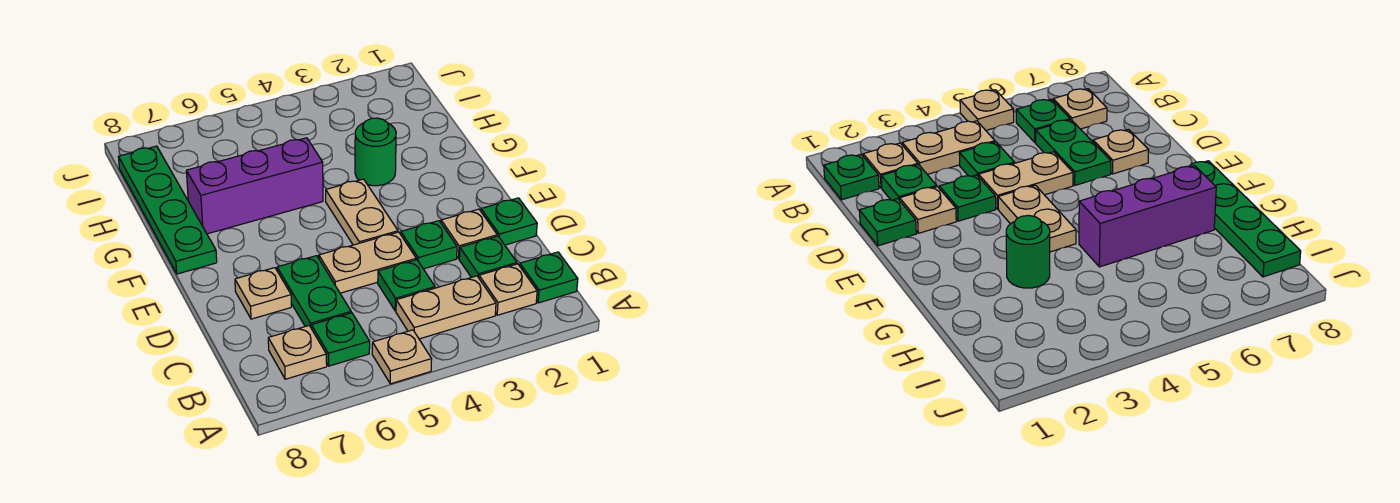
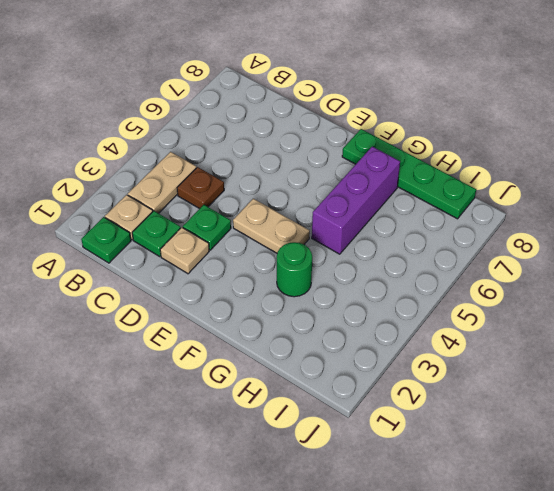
brown 1x1 plate [177,167,224,209] -> green 1x1 plate [378,260,435,311]
none -> tan 1x1 plate [372,330,432,384]
none -> green 1x1 plate [311,313,370,366]
none -> tan 1x1 plate [268,326,327,379]

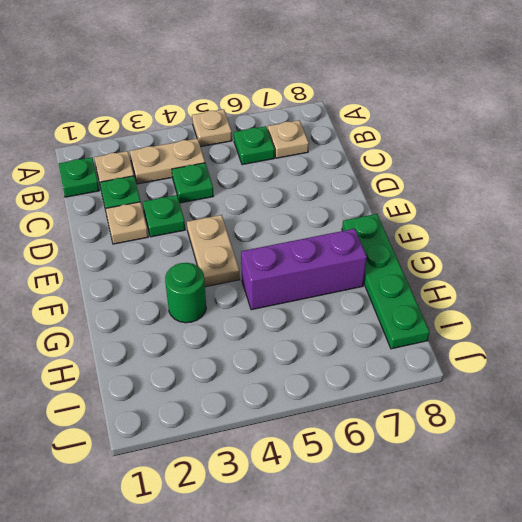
none -> green 1x2 plate [277,256,351,329]
none -> green 1x1 plate [481,198,537,245]
none -> tan 1x2 plate [319,232,416,293]

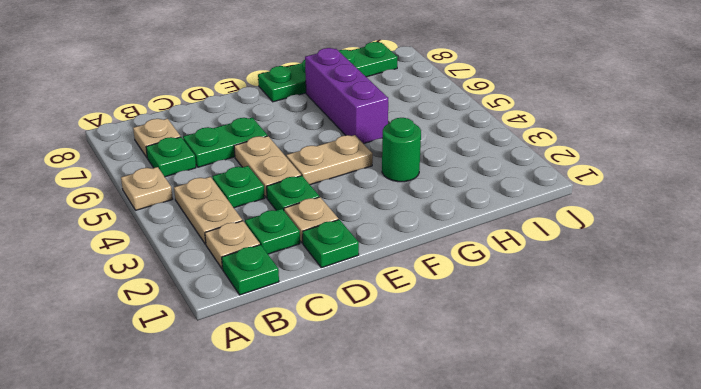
none -> tan 1x1 plate [235,268,291,319]

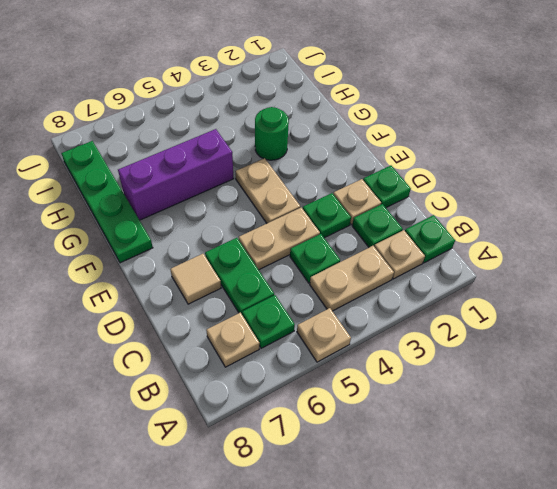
tan 1x1 tile [170,254,221,304] -> tan 1x1 plate [235,268,291,319]

